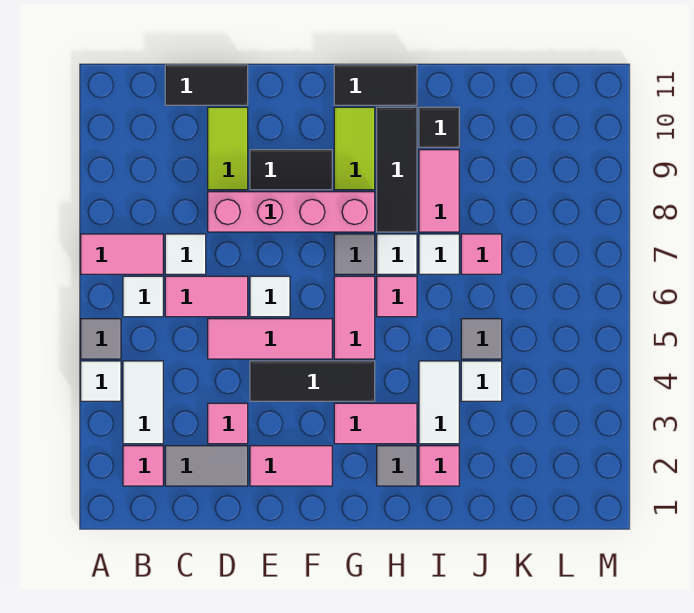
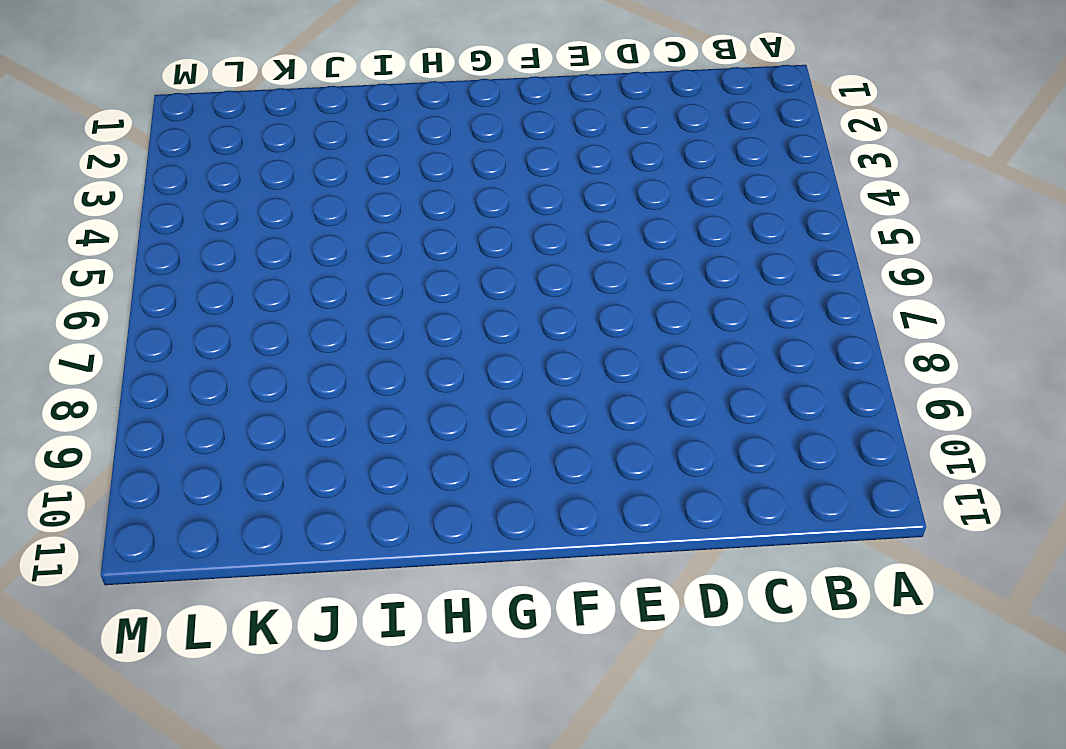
none -> white 1x1 tile [81,361,121,401]
none -> grey 1x1 tile [81,319,121,359]
none -> pink 1x2 tile [81,234,163,274]
none -> pink 1x1 tile [123,446,163,486]

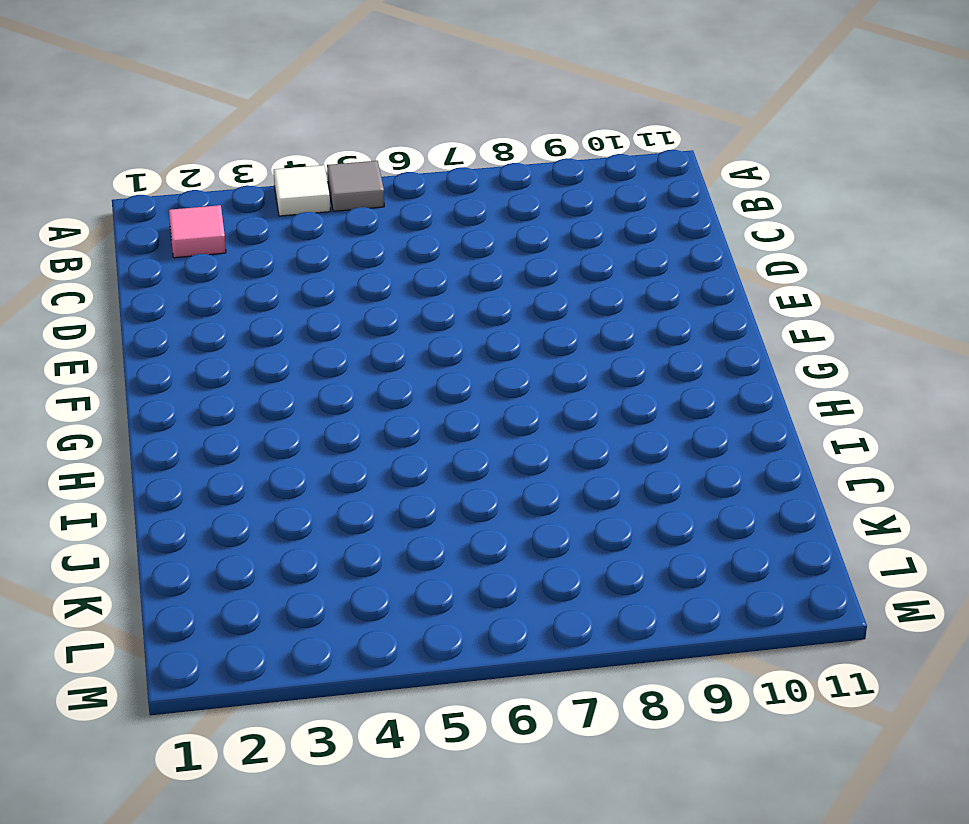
none -> pink 1x2 tile [81,234,163,274]
none -> white 1x2 tile [123,361,163,444]
none -> white 1x1 tile [123,276,163,317]
none -> grey 1x2 tile [165,446,248,486]

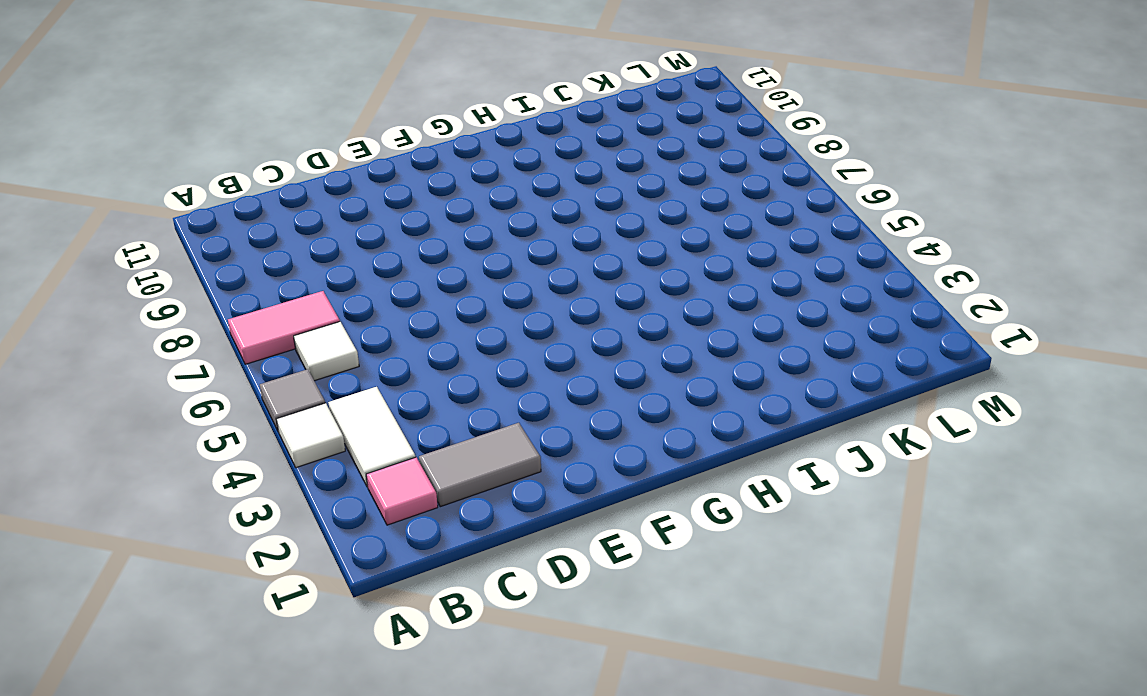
none -> pink 1x2 tile [165,276,248,317]
none -> white 1x1 tile [165,234,206,274]
none -> black 1x2 tile [165,65,248,105]
none -> pink 1x1 tile [208,403,248,444]

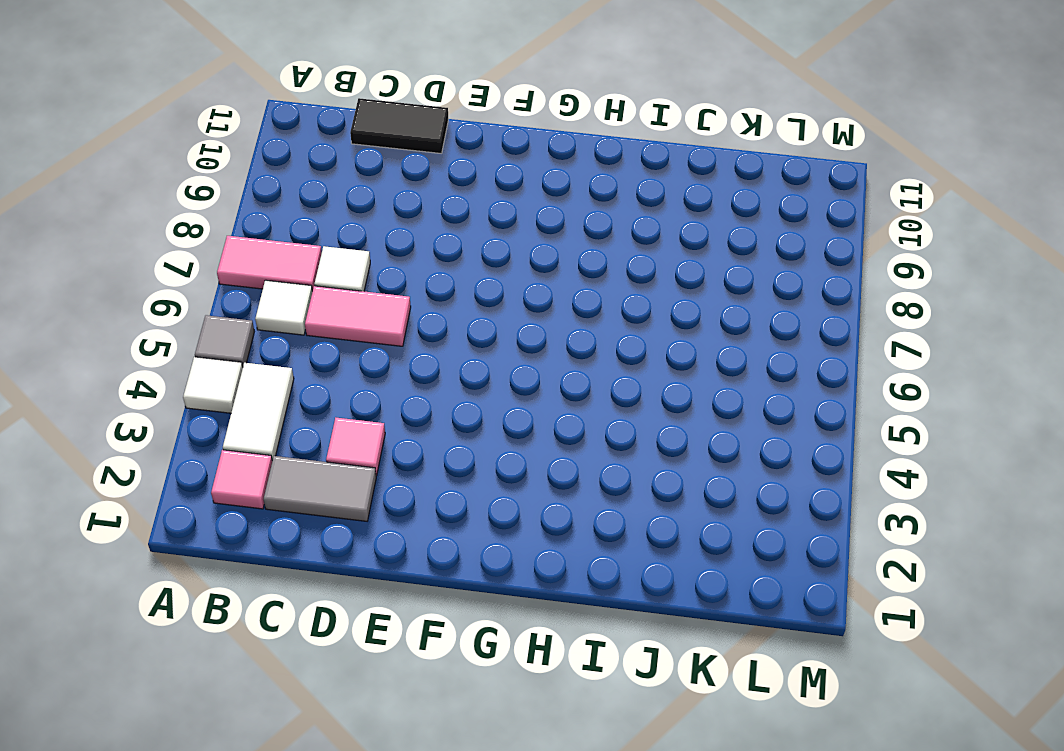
none -> pink 1x3 tile [208,319,332,359]
none -> pink 1x4 brick [208,192,375,232]
none -> lime 1x2 tile [208,107,248,190]
none -> pink 1x2 tile [250,446,332,486]

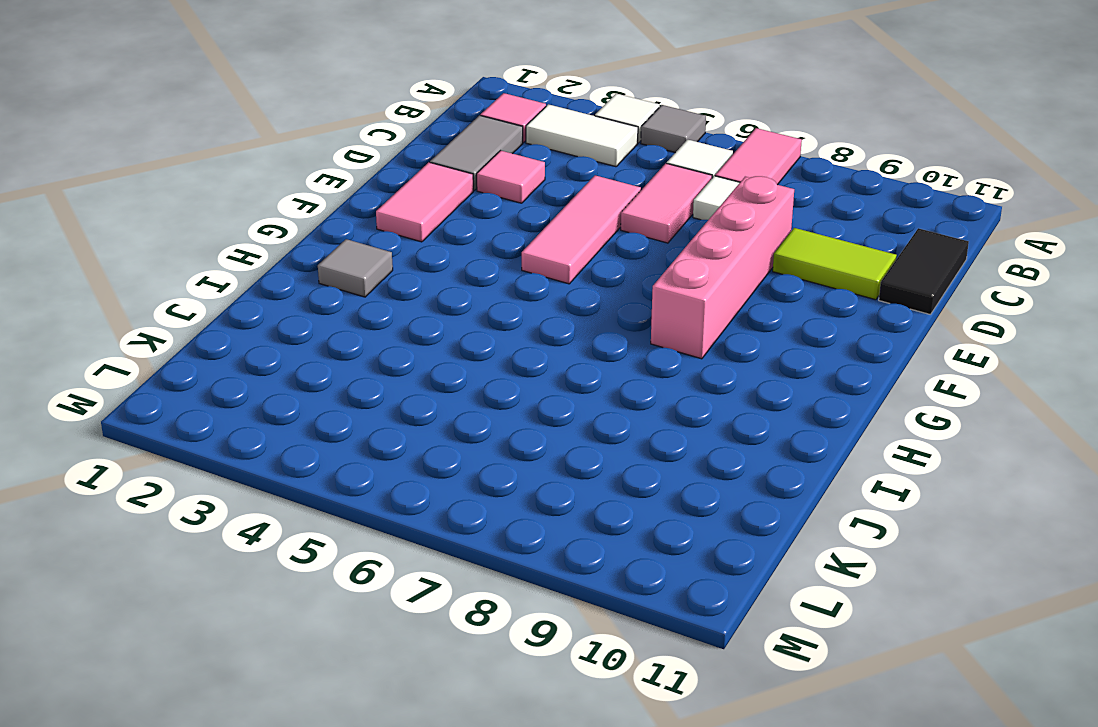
none -> black 1x3 tile [250,361,375,401]
none -> white 1x1 tile [250,276,290,317]
none -> black 1x2 tile [250,150,332,190]
none -> pink 1x2 tile [334,403,417,444]

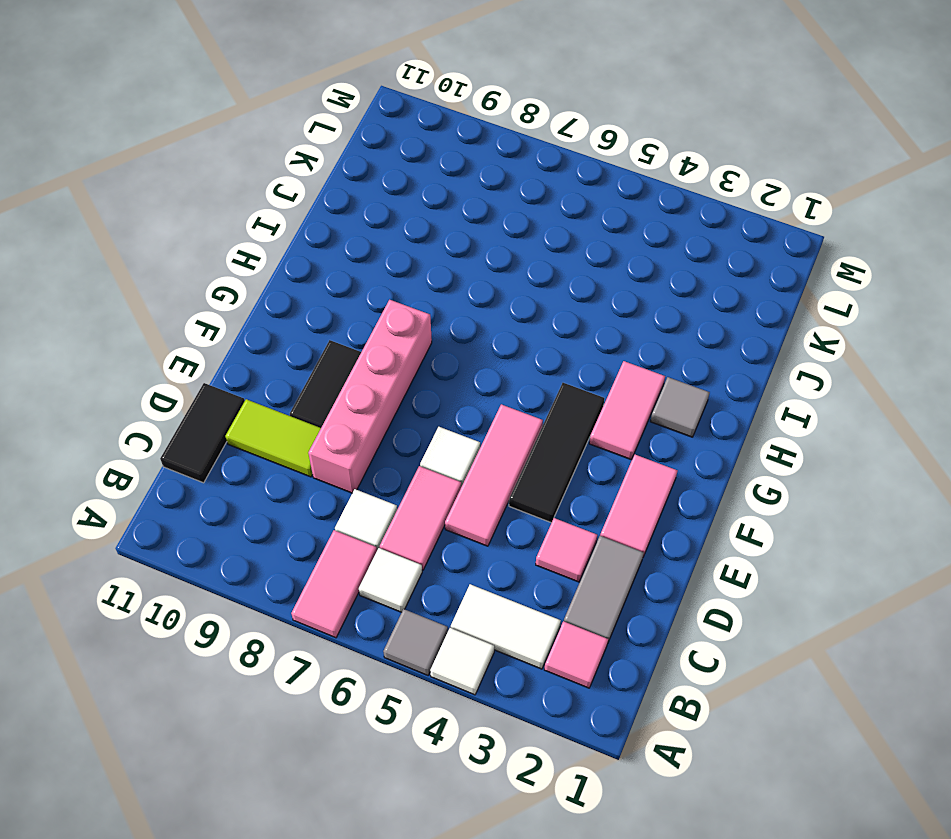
none -> pink 1x2 tile [334,276,375,359]
none -> grey 1x1 tile [334,234,375,274]
none -> lime 1x2 tile [334,107,375,190]
none -> black 1x2 tile [334,65,417,105]

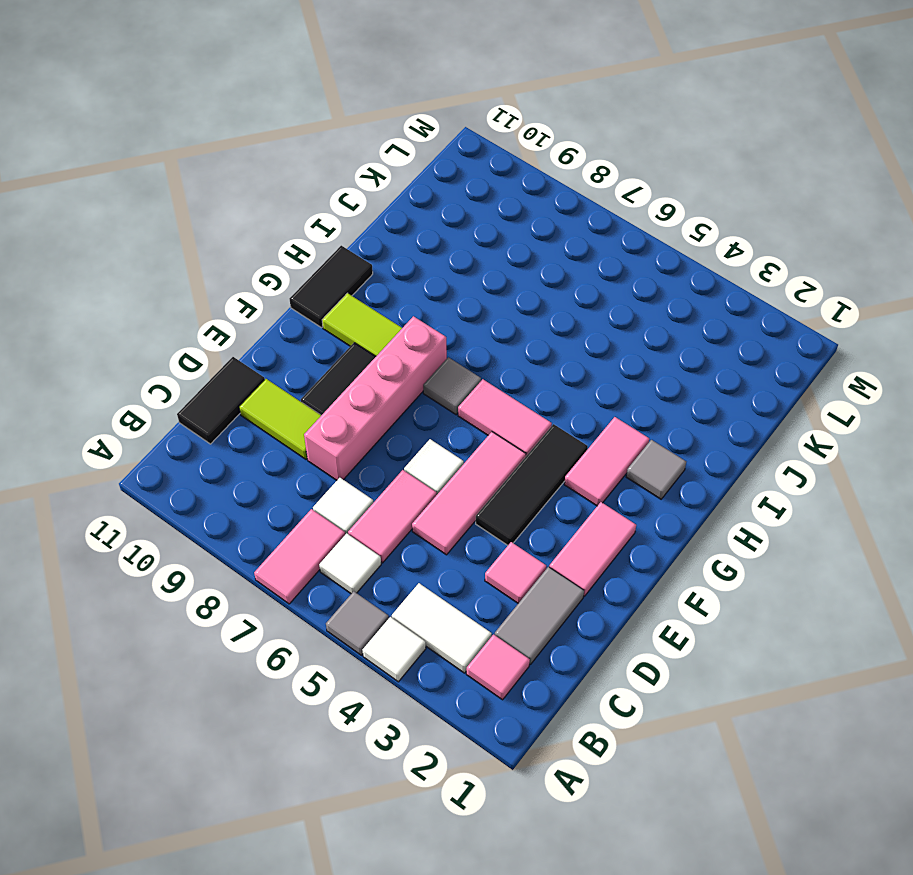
none -> pink 1x1 tile [377,276,417,317]
none -> white 1x1 tile [377,234,417,274]
none -> black 1x3 tile [377,107,417,232]
none -> pink 1x1 tile [419,446,459,486]

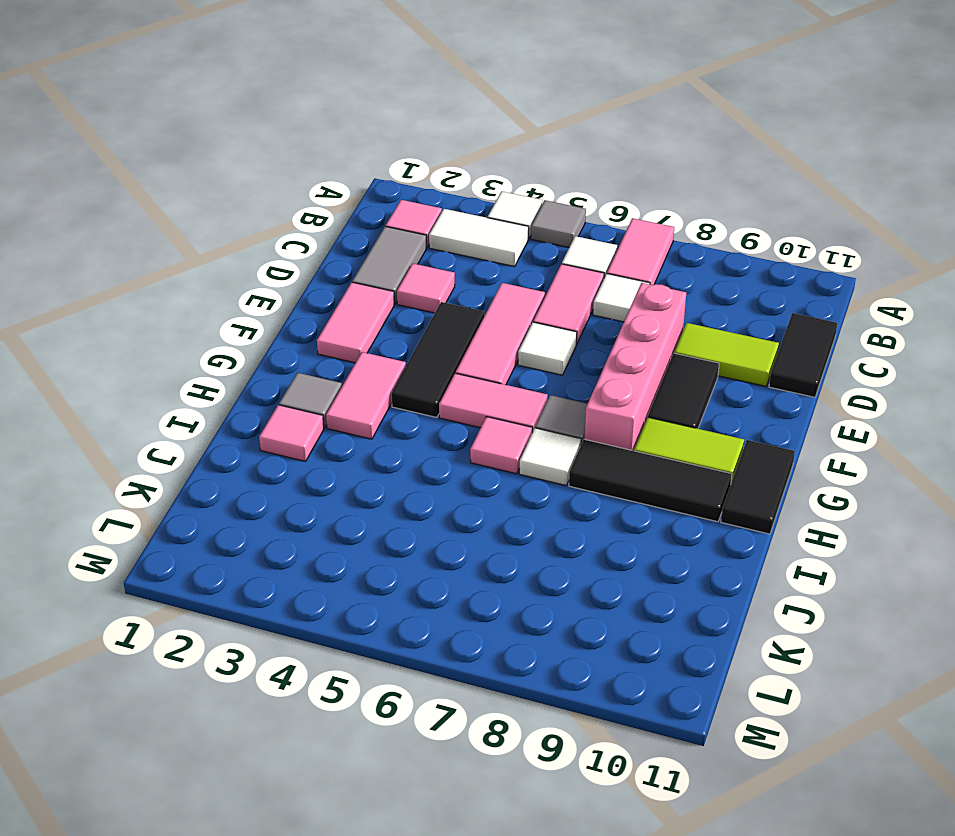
none -> white 1x2 tile [419,361,459,444]
none -> white 1x1 tile [419,234,459,274]
none -> pink 1x2 tile [419,150,459,232]
none -> black 1x1 tile [419,107,459,147]

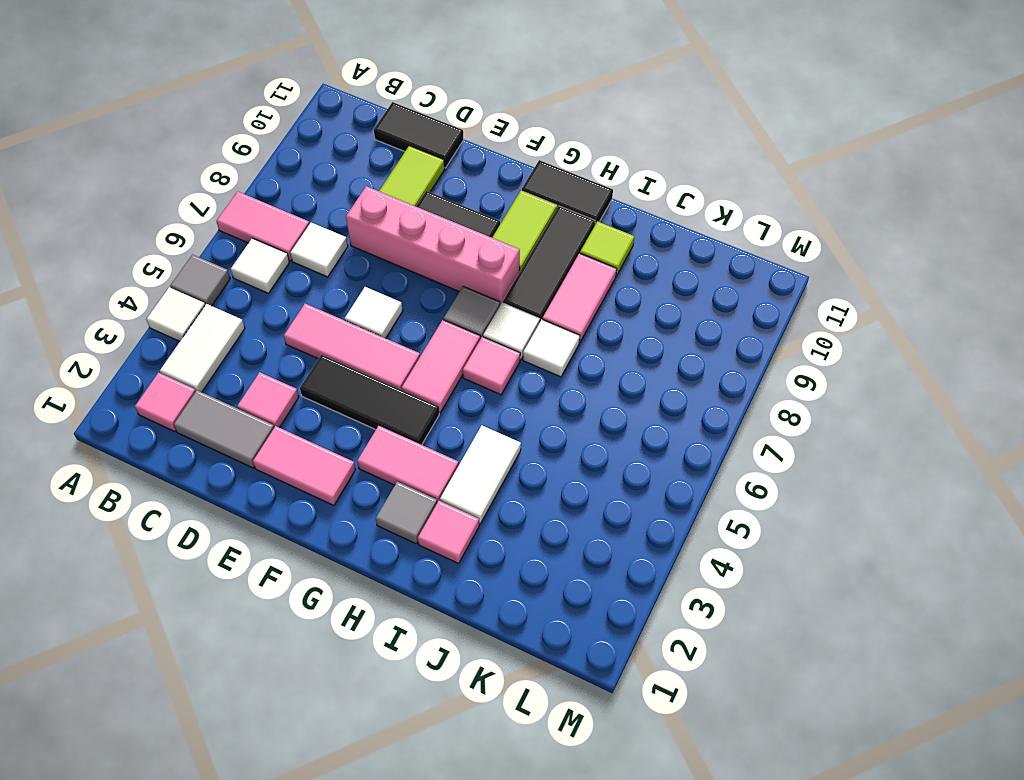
lime 1x1 tile [580,221,634,276] -> black 1x1 tile [419,107,459,147]
none -> pink 1x2 tile [165,276,248,317]
none -> white 1x1 tile [461,361,502,401]
none -> grey 1x1 tile [461,319,502,359]
none -> pink 1x1 tile [461,234,502,274]

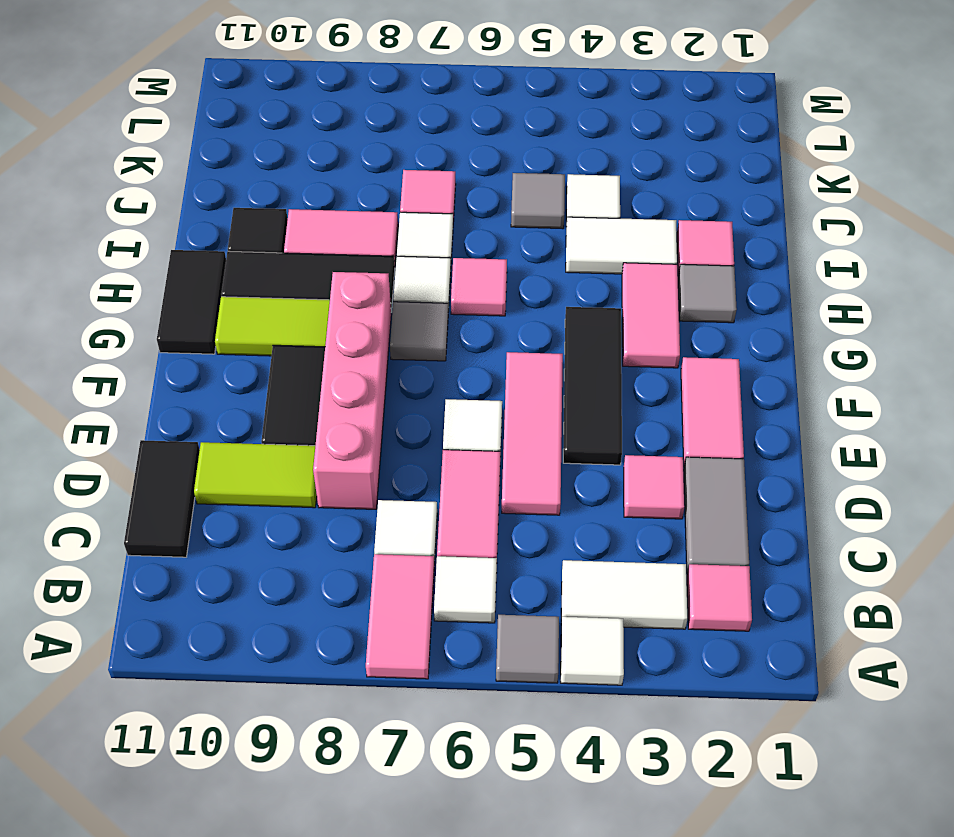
none -> pink 1x2 tile [334,276,375,359]

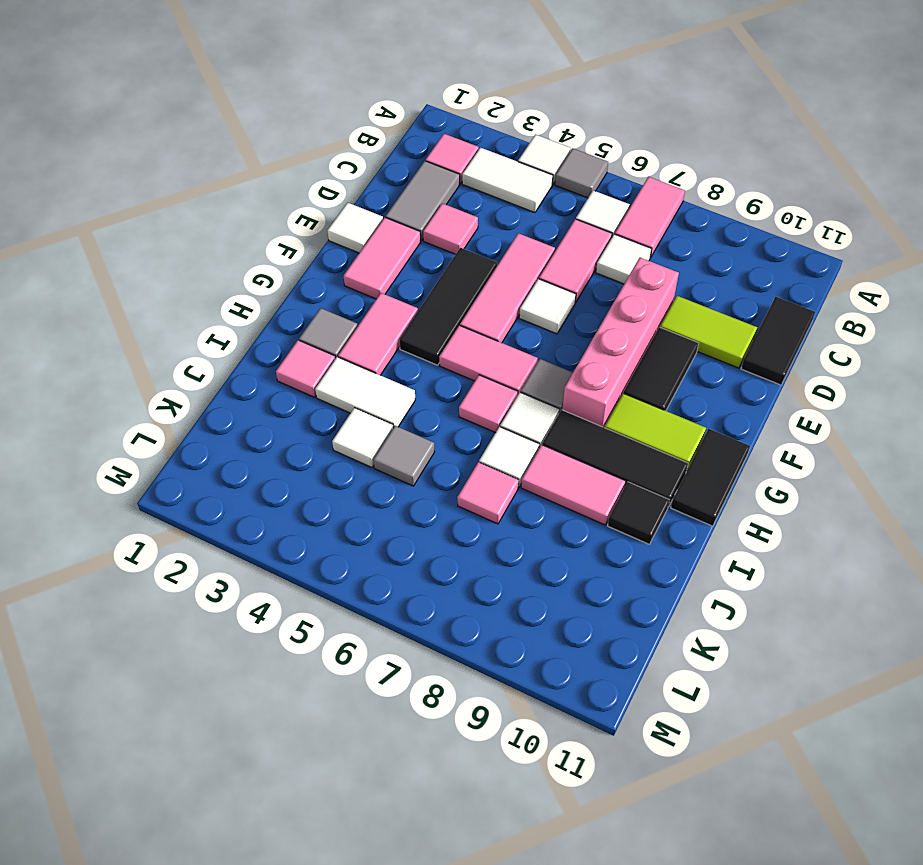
white 1x1 tile [327,203,383,253] -> none

